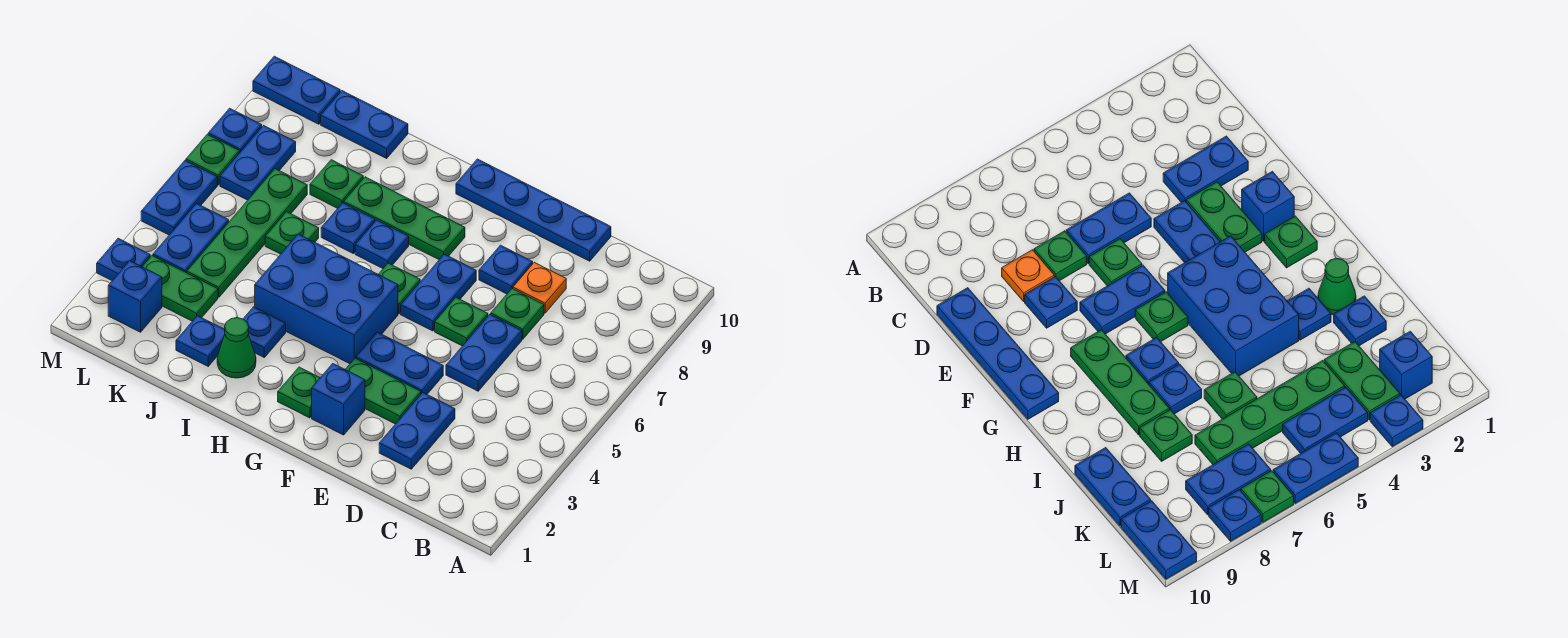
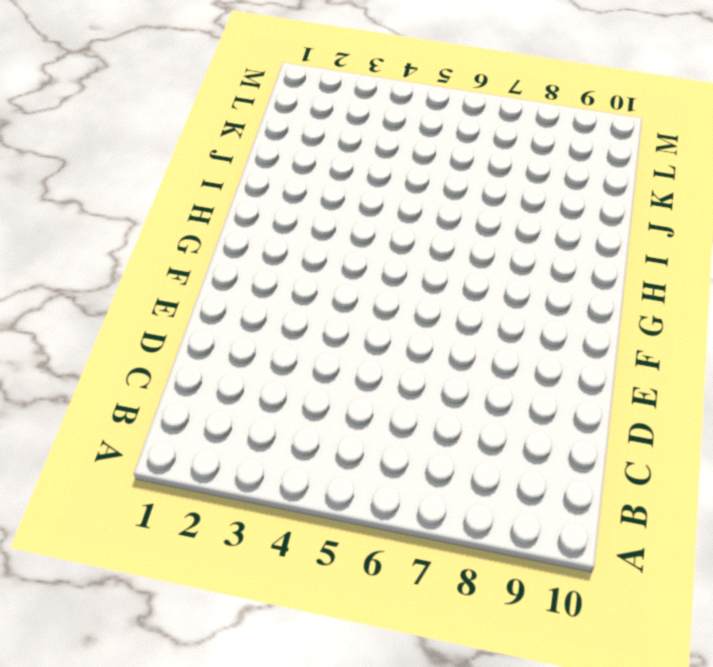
none -> blue 1x2 plate [379,393,455,469]
none -> blue 1x2 plate [446,315,522,391]
none -> green 1x1 plate [491,289,544,339]
none -> orange 1x1 plate [513,262,566,313]

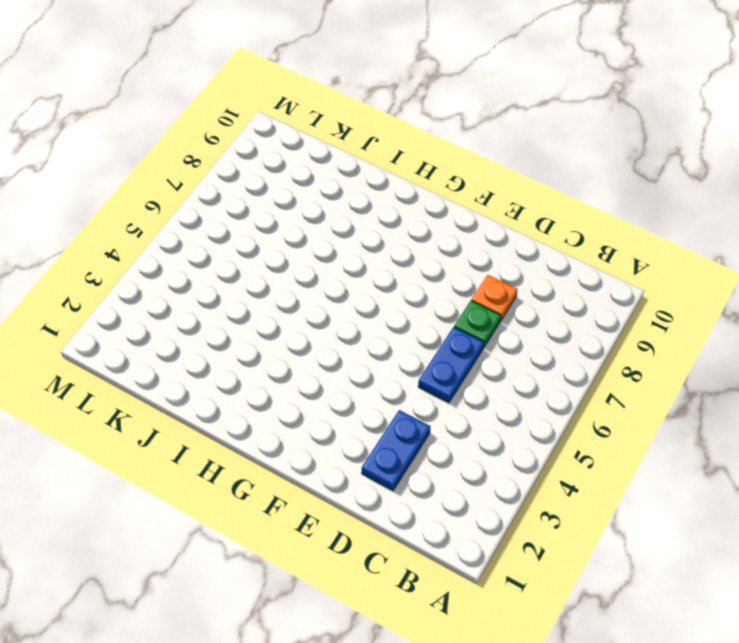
none -> blue 1x4 plate [456,159,611,261]
none -> green 1x2 plate [345,358,421,424]
none -> blue 1x2 plate [356,332,443,394]
none -> green 1x1 plate [435,298,488,346]

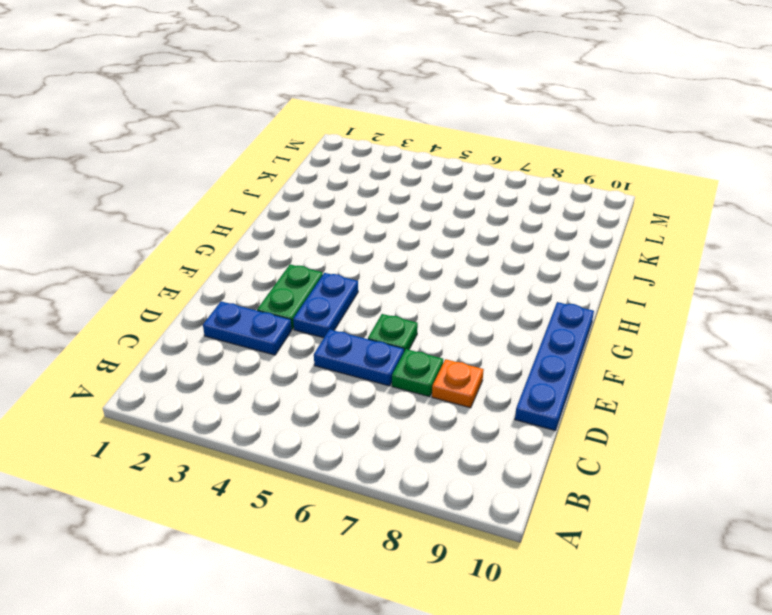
none -> blue 1x1 plate [479,245,533,294]
none -> blue 1x1 brick [312,364,365,435]
none -> blue 1x2 plate [401,254,476,331]
none -> green 1x1 plate [278,367,320,418]

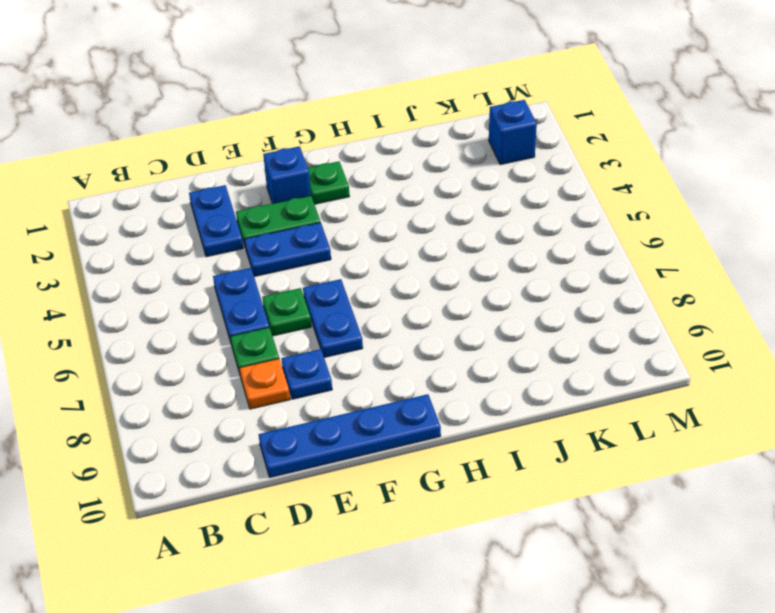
none -> blue 2x3 brick [255,234,398,364]
none -> green 1x1 plate [378,263,420,314]
none -> green 1x3 plate [344,177,465,260]
none -> blue 1x1 plate [355,220,409,268]

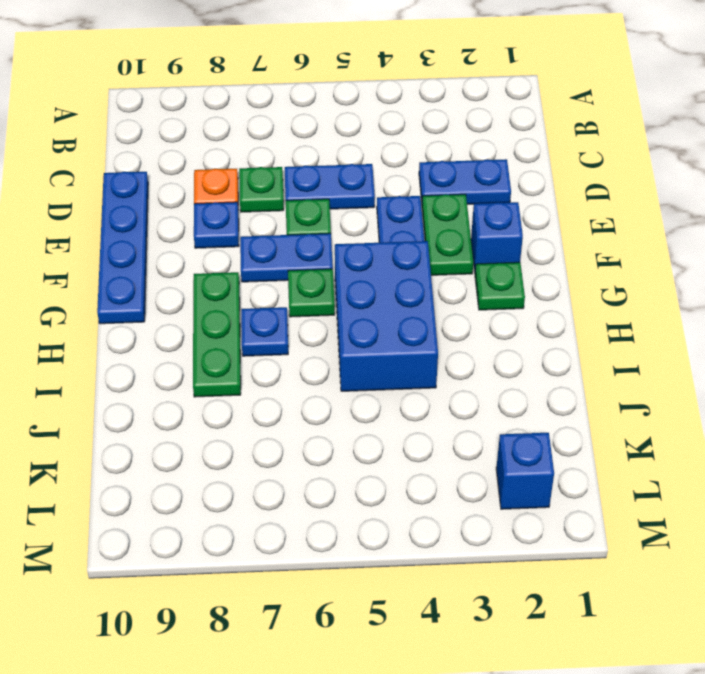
none -> green 1x1 cone [217,318,256,378]
none -> blue 1x1 plate [243,307,286,357]
none -> blue 1x1 plate [321,203,375,254]
none -> blue 1x1 plate [176,316,225,366]

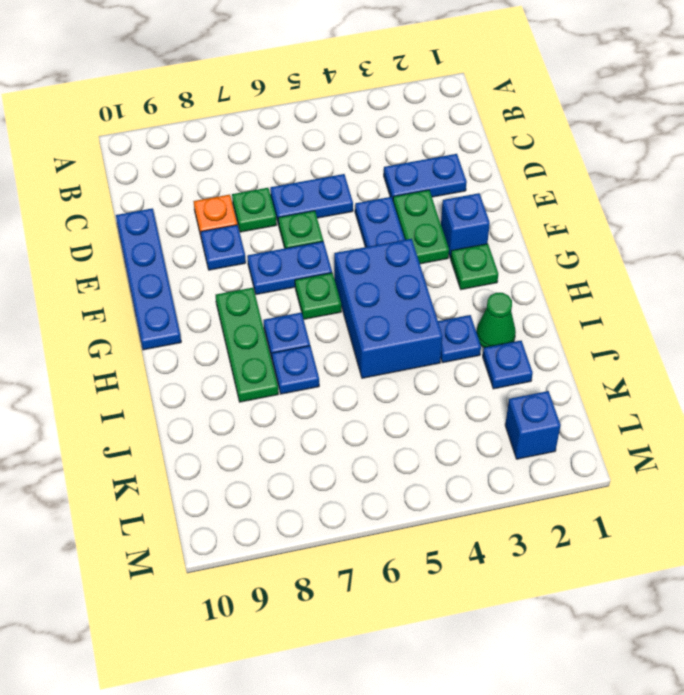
none -> green 1x1 plate [265,212,319,254]
none -> green 1x1 plate [310,160,363,208]
none -> blue 1x2 plate [321,91,408,158]
none -> green 1x2 plate [142,256,218,321]

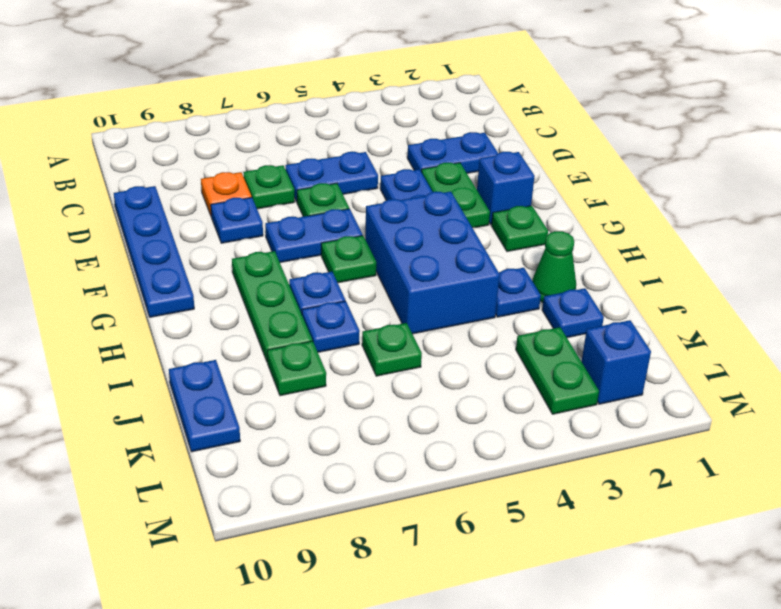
none -> green 1x4 plate [187,169,307,297]
none -> blue 1x2 plate [153,204,229,273]
none -> blue 1x2 plate [220,126,296,200]
none -> blue 1x2 plate [253,56,340,124]

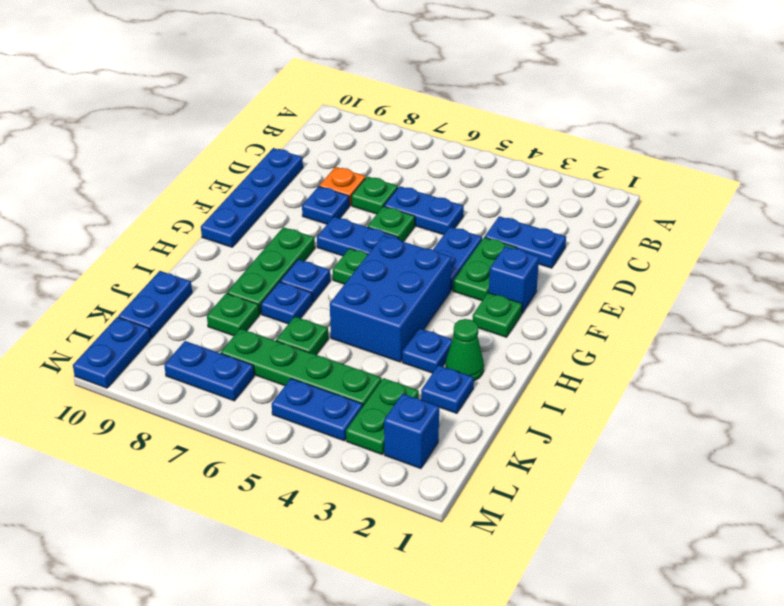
none -> blue 1x1 plate [97,238,150,281]
none -> blue 1x2 plate [141,161,217,235]
none -> green 1x1 plate [186,134,239,185]
none -> blue 1x1 plate [208,108,262,153]

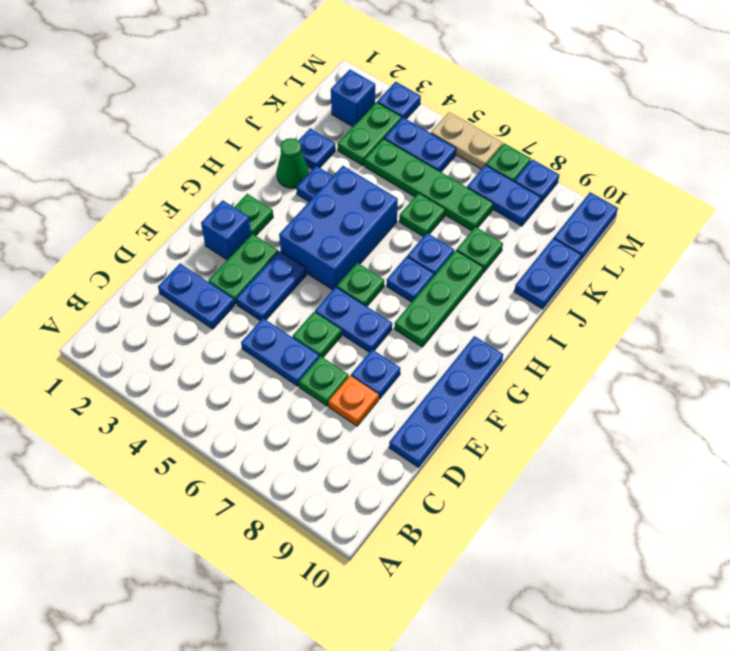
tan 1x2 plate [431,112,503,169] -> blue 1x2 plate [141,161,217,235]

